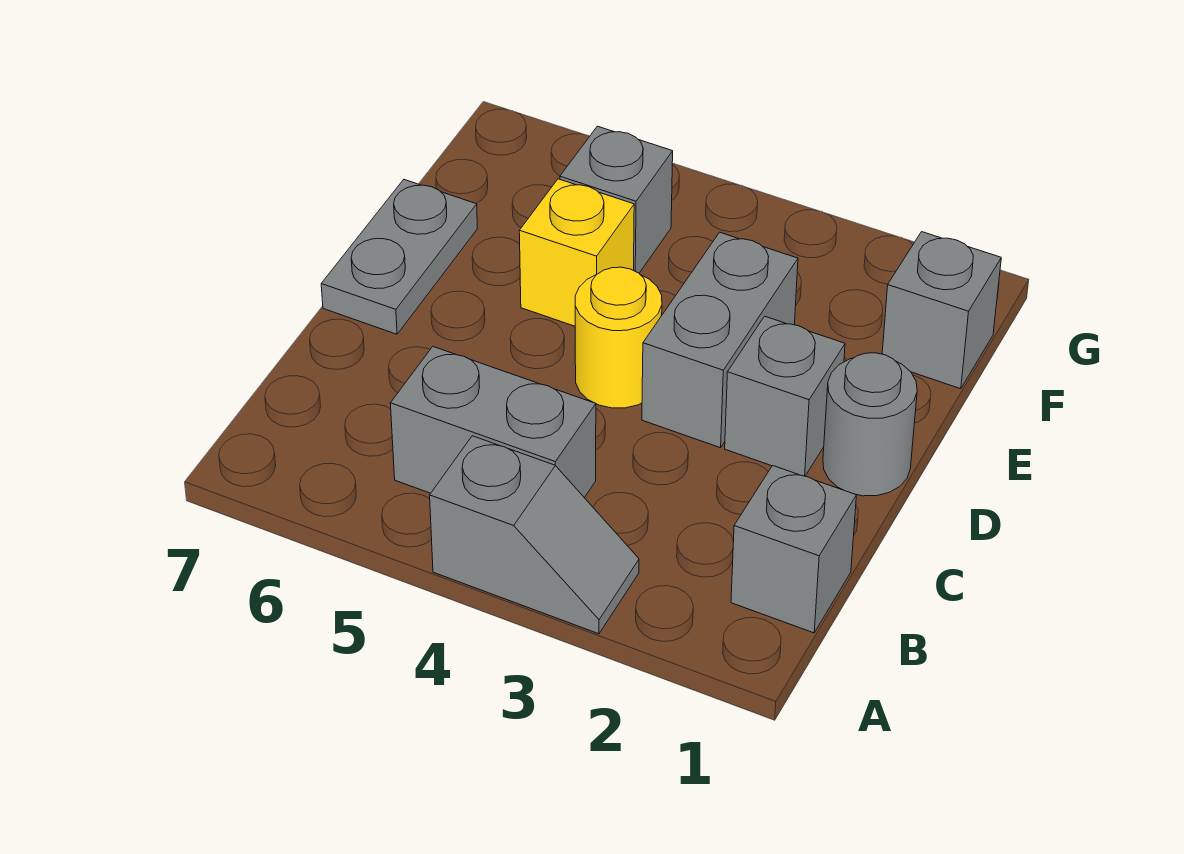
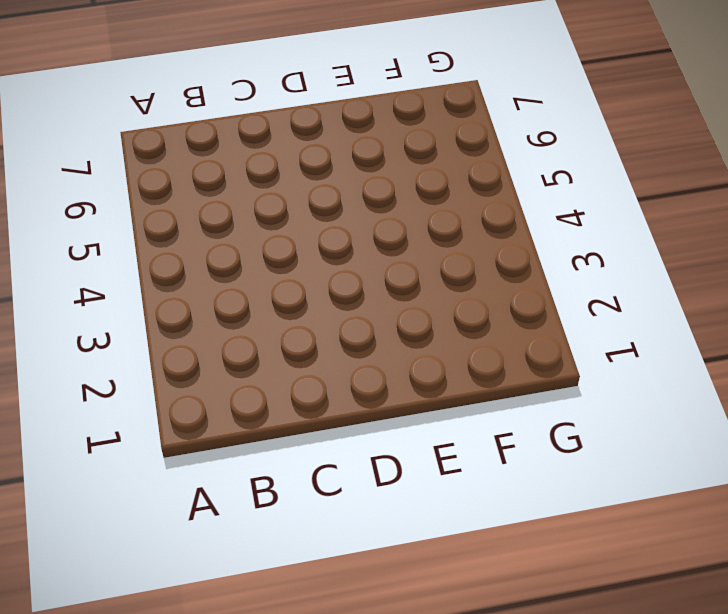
none -> grey 1x2 slope [430,436,639,634]
none -> grey 1x1 brick [731,466,856,633]

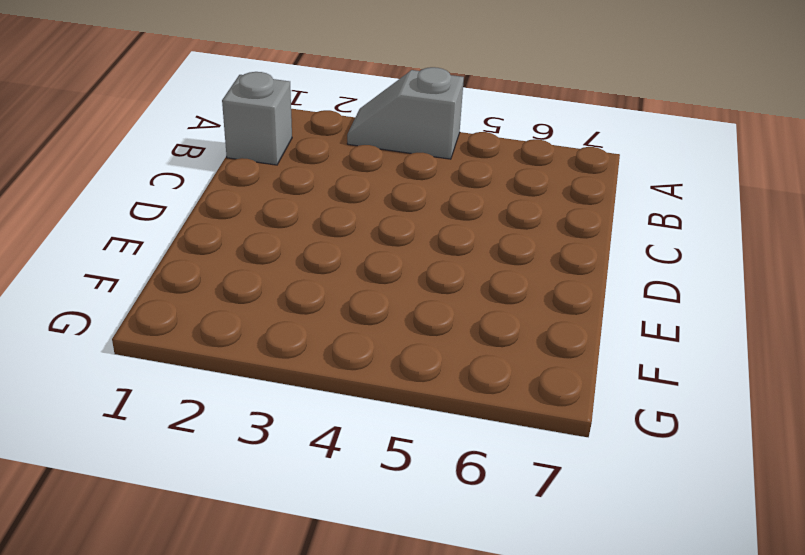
none -> grey 1x2 brick [390,347,596,498]
none -> grey 1x1 round brick [823,353,917,496]

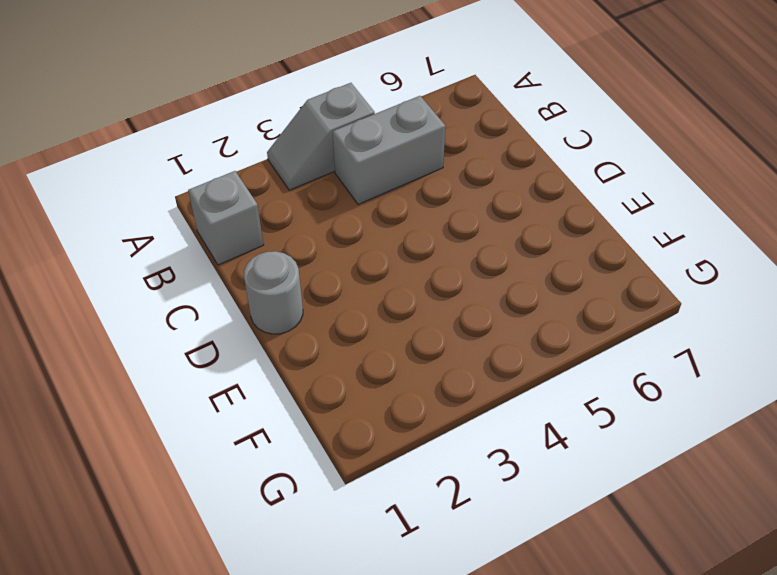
none -> grey 1x1 brick [725,316,845,476]
none -> grey 1x2 brick [642,232,798,448]

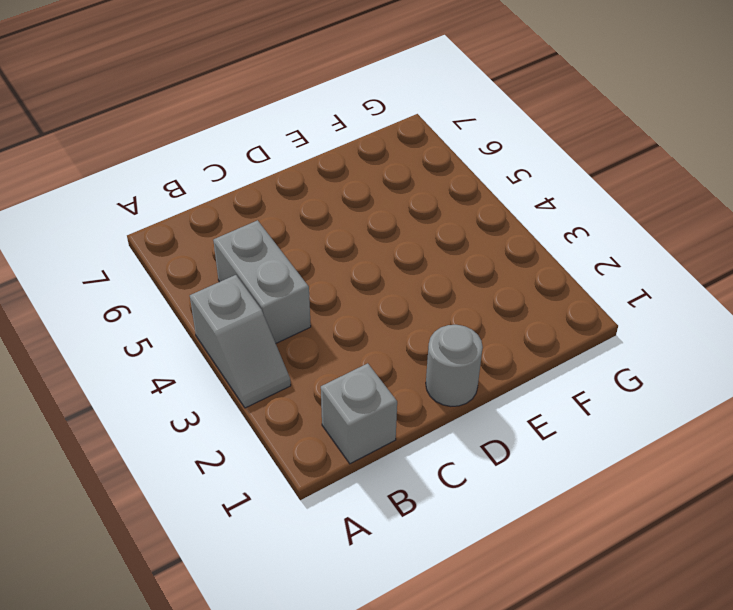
none -> grey 1x1 brick [725,316,845,476]
none -> grey 1x2 brick [642,232,798,448]

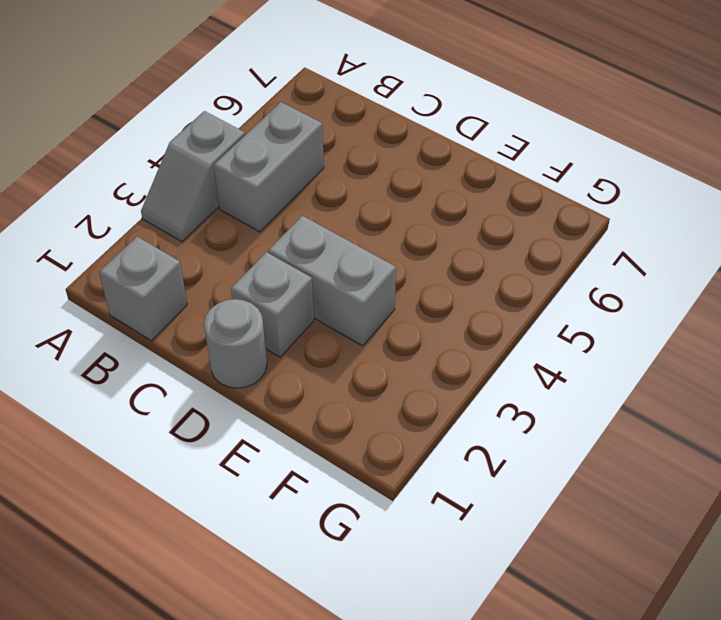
none -> yellow 1x1 round brick [575,267,662,408]
none -> grey 1x2 plate [321,180,477,334]

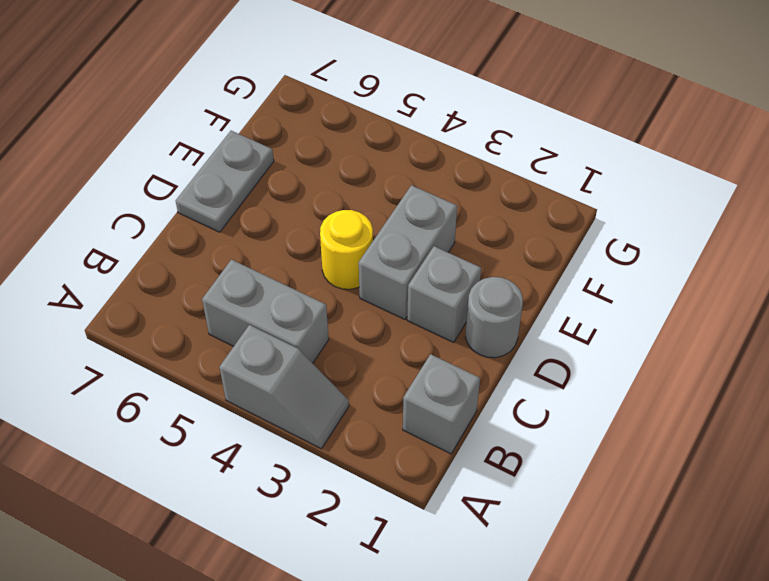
none -> yellow 1x1 brick [519,179,634,326]
none -> grey 1x1 brick [882,232,1001,389]

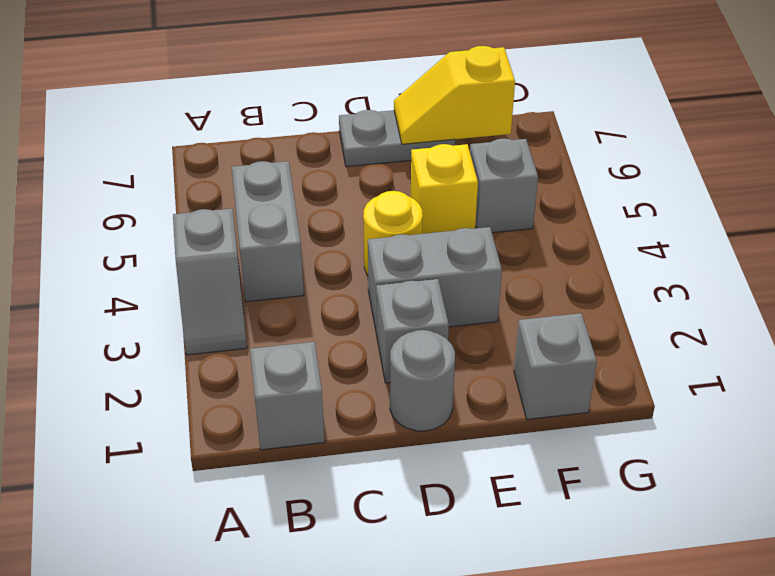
yellow 1x2 slope [394,46,515,144] -> none

